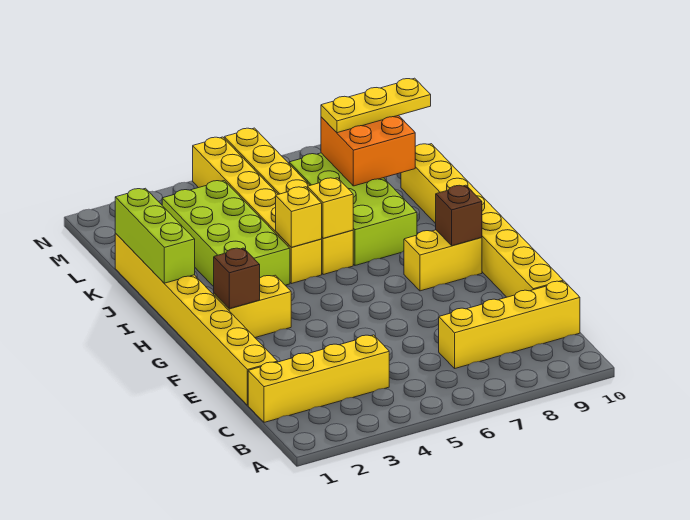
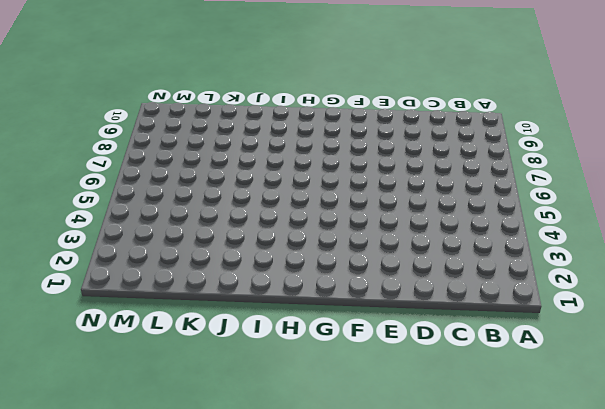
none -> yellow 1x4 brick [248,335,389,422]
none -> yellow 1x4 brick [439,281,580,368]
none -> yellow 1x8 brick [115,233,278,405]

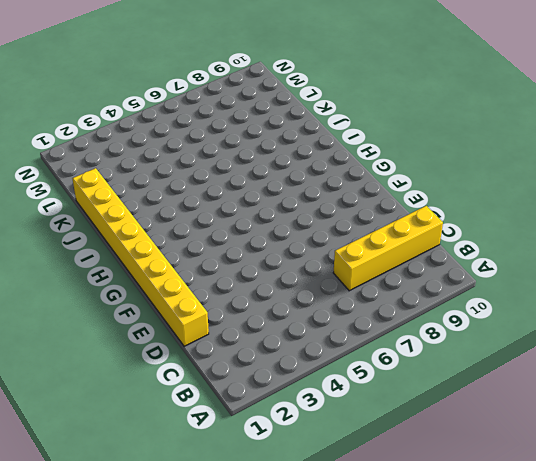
none -> yellow 1x4 brick [248,335,389,422]
none -> yellow 1x8 brick [401,144,563,297]
none -> yellow 1x2 brick [214,275,291,338]

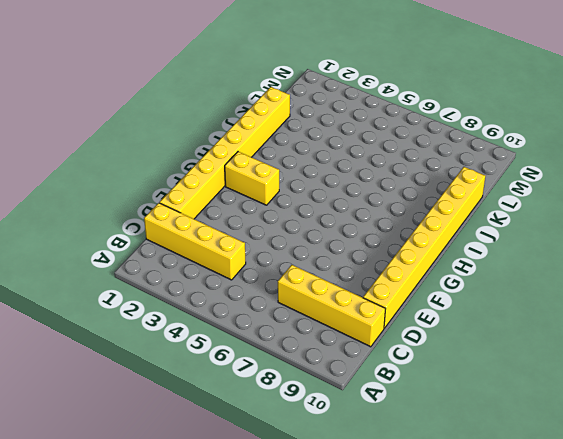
none -> yellow 1x2 brick [404,230,482,291]
none -> lime 2x4 brick [162,181,290,287]
none -> yellow 1x6 brick [193,137,322,284]

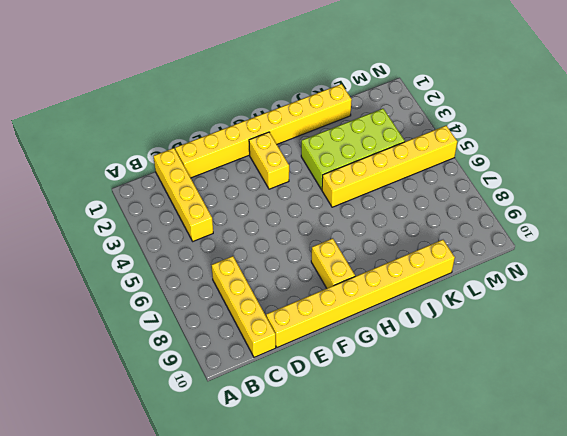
none -> yellow 1x6 brick [224,128,353,275]
none -> lime 2x4 brick [289,153,417,265]
none -> brown 1x1 brick [214,248,260,309]

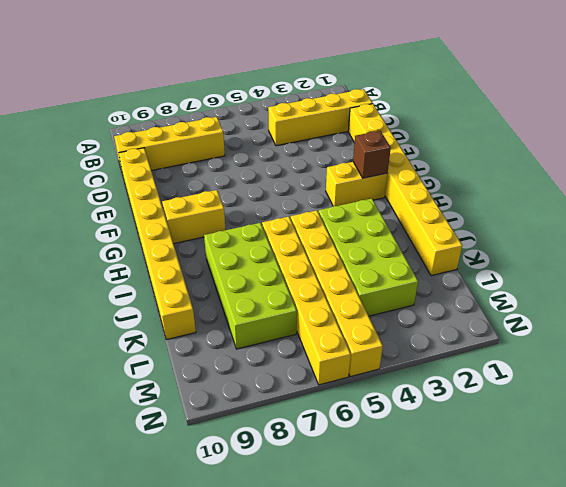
none -> brown 1x1 brick [436,185,482,246]
none -> lime 1x3 brick [115,188,195,283]
none -> yellow 1x1 brick [276,187,322,247]

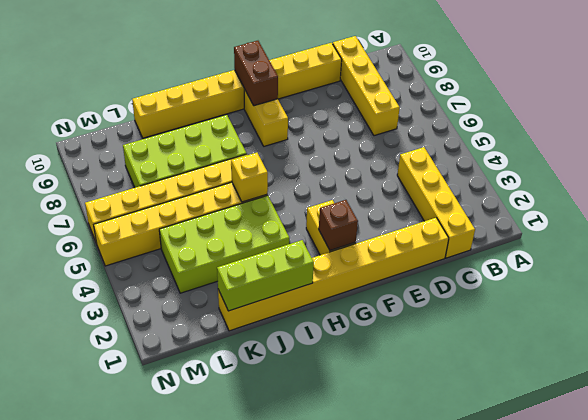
brown 1x2 brick [234,41,278,106] -> brown 1x1 brick [436,185,482,246]
none -> yellow 1x1 brick [307,178,353,238]
none -> orange 2x2 brick [321,115,415,186]
none -> yellow 1x3 plate [321,78,431,133]

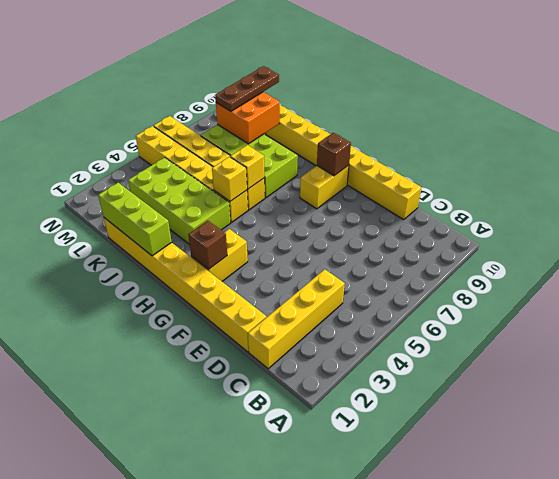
brown 1x3 plate [215,66,279,111] -> yellow 1x3 plate [321,78,431,133]
none -> yellow 1x4 brick [439,281,580,368]

